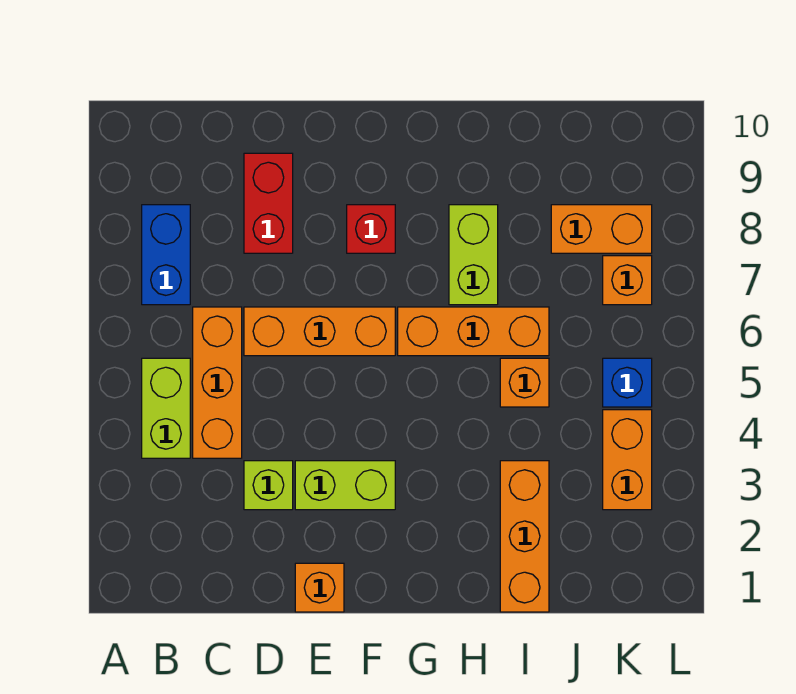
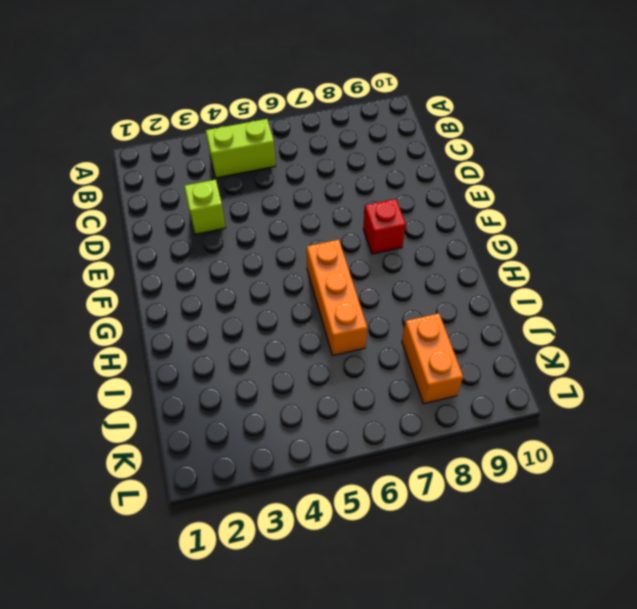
none -> blue 1x2 brick [142,205,190,305]
none -> orange 1x3 brick [193,307,242,458]
none -> orange 1x3 brick [244,307,395,356]

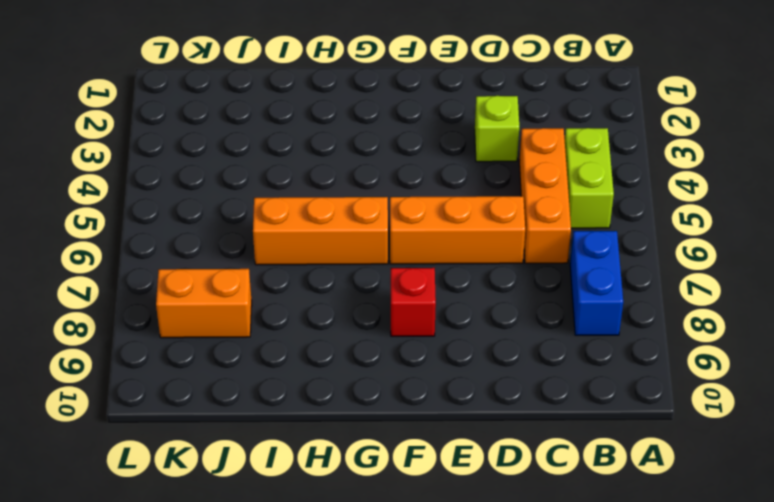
none -> red 1x2 brick [244,153,293,253]
none -> orange 1x1 brick [295,563,344,612]
none -> lime 1x2 brick [295,461,395,510]

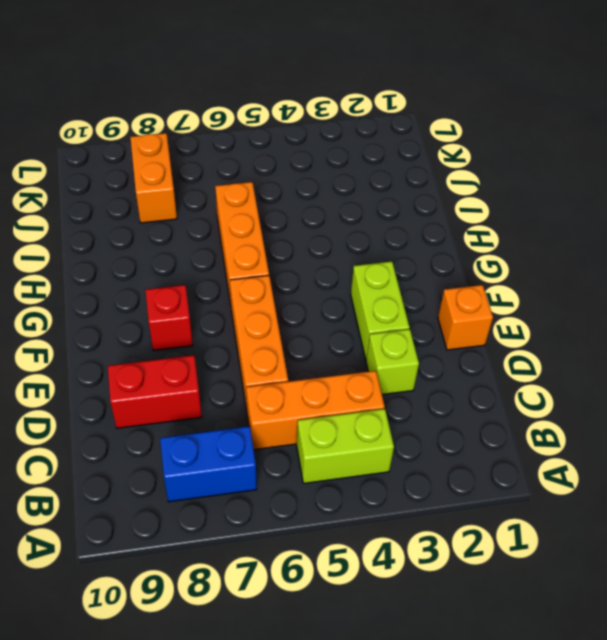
none -> lime 1x2 brick [449,205,498,305]
none -> orange 1x3 brick [500,461,549,612]
none -> orange 1x1 brick [500,358,549,407]

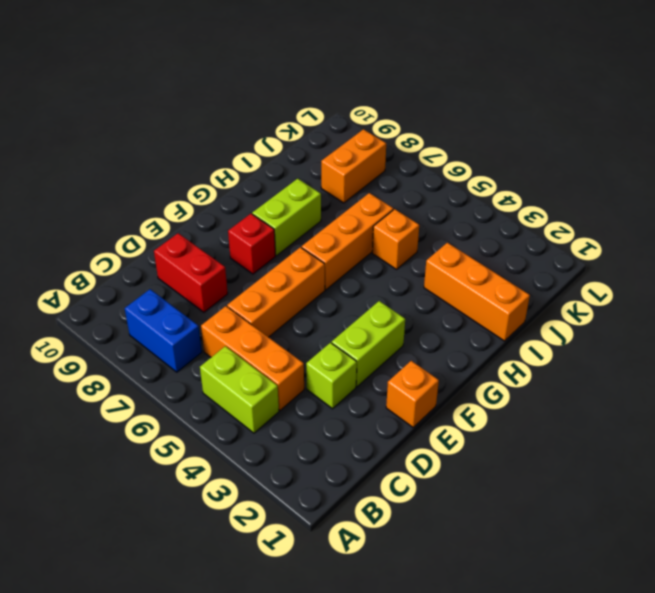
lime 1x2 brick [252,179,321,256] -> lime 1x2 brick turned to [449,205,498,305]
none -> orange 1x2 brick [603,410,652,510]
none -> blue 1x1 brick [603,358,652,407]
none -> orange 1x1 brick [603,256,652,305]

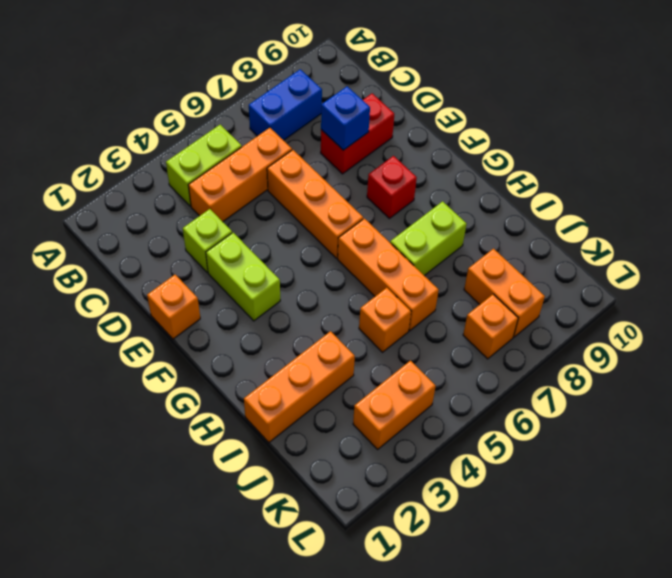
blue 1x1 brick [321,86,370,150] -> blue 1x1 brick moved to [603,358,652,407]

